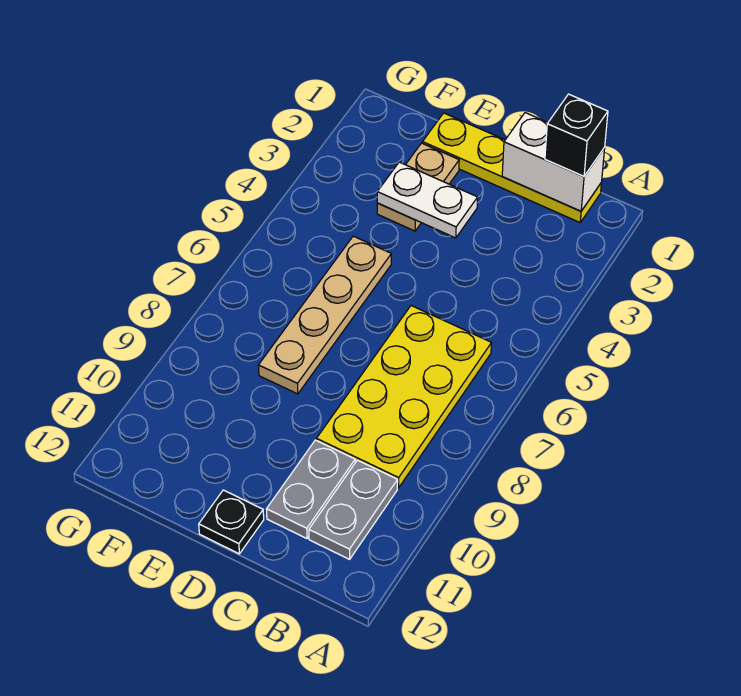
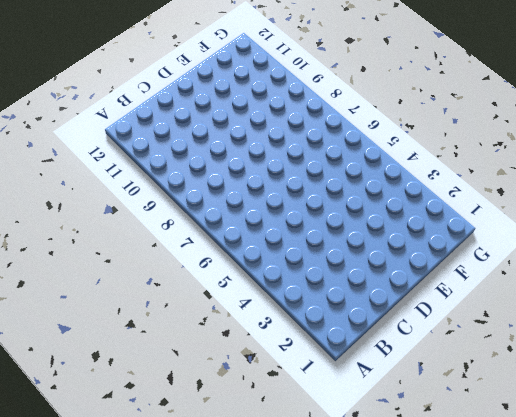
none -> yellow 1x4 plate [422,113,602,222]
none -> yellow 2x4 plate [316,306,492,488]

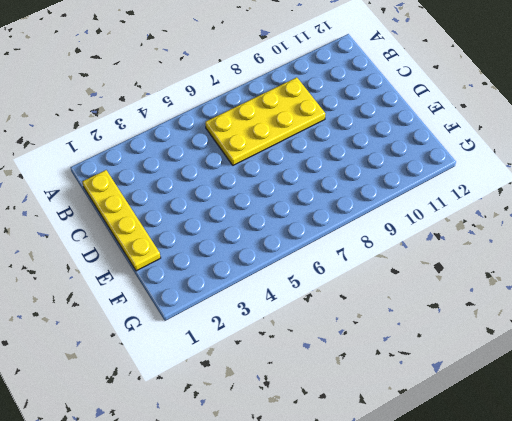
none -> grey 1x2 plate [309,460,398,559]
none -> grey 1x2 plate [267,440,355,538]

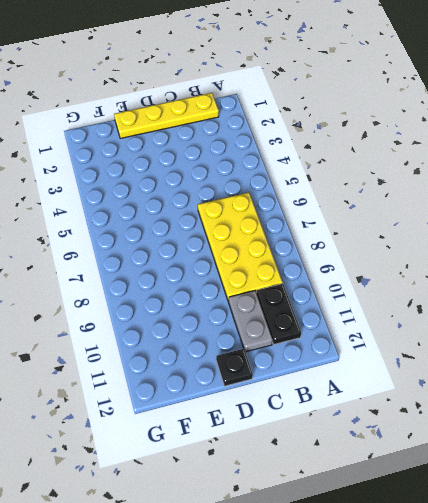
black 1x2 plate [256,284,301,344] -> grey 1x2 plate [309,460,398,559]
none -> tan 1x2 plate [377,143,459,231]
none -> tan 1x4 plate [258,236,391,394]

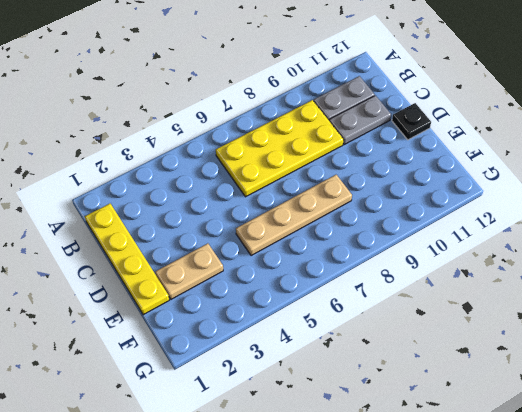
none -> white 1x2 brick [502,113,605,211]
none -> white 1x2 plate [377,162,478,238]

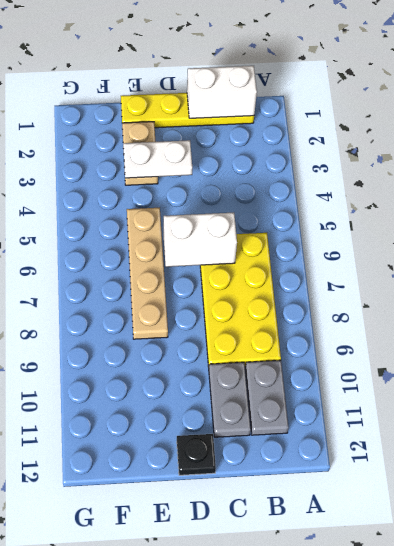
white 1x2 brick [164,213,237,267] -> none
none -> black 1x1 brick [545,94,608,176]

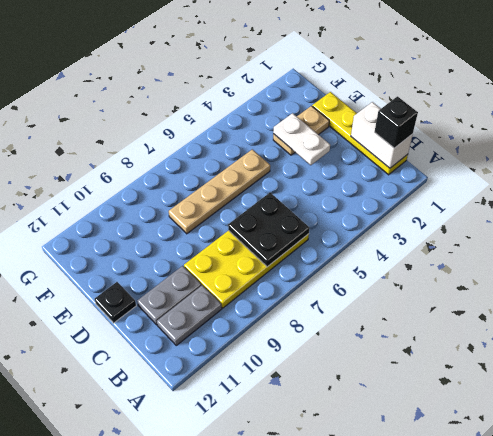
black 2x2 plate [228,193,310,267] -> none

